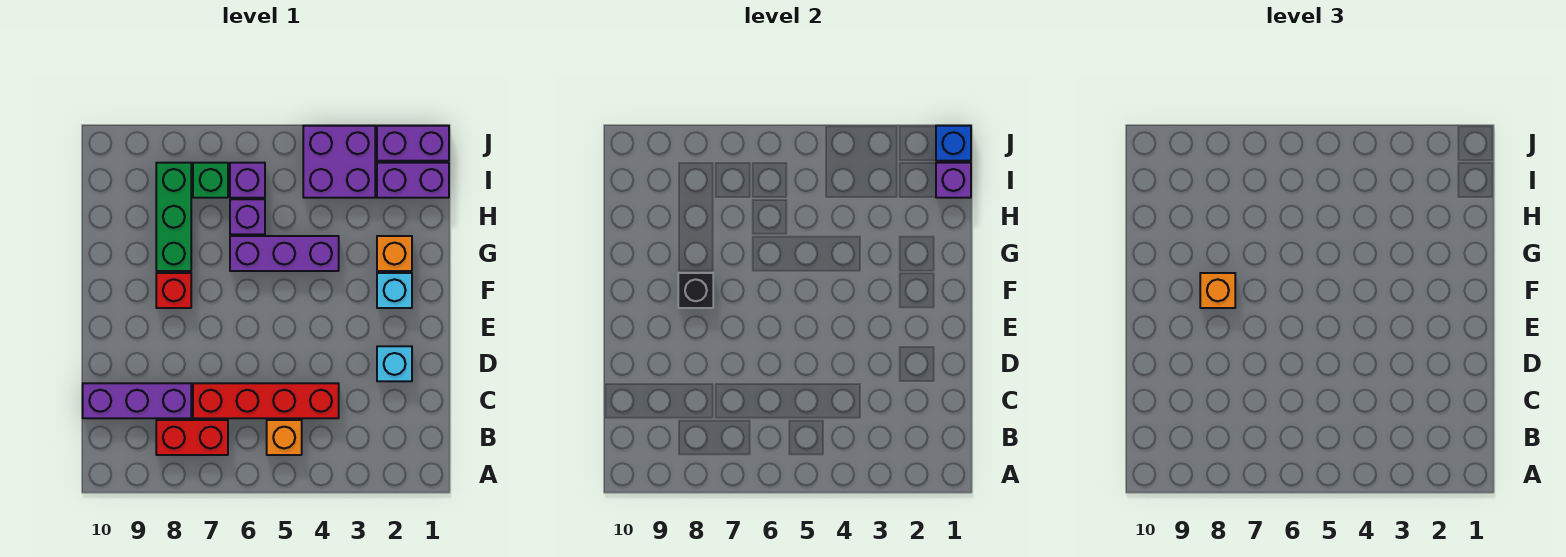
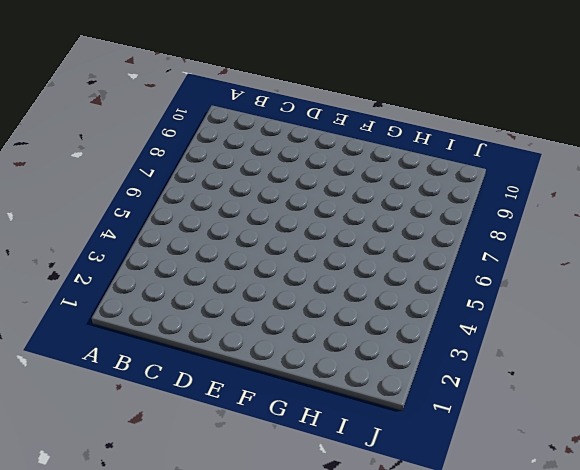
none -> orange 1x1 brick [267,420,302,455]
none -> red 1x2 brick [156,420,228,455]
none -> red 1x4 brick [193,383,339,418]

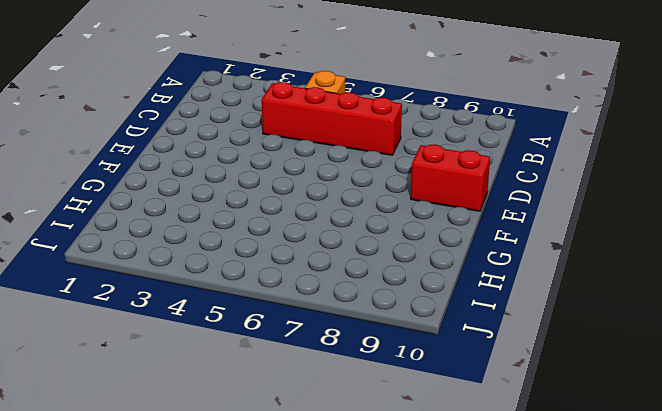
red 1x2 brick [411,145,490,211] -> red 1x2 brick moved to [156,420,228,455]
none -> purple 1x3 brick [83,383,191,418]
none -> cyan 1x1 brick [377,346,412,381]
none -> cyan 1x1 brick [377,273,412,308]

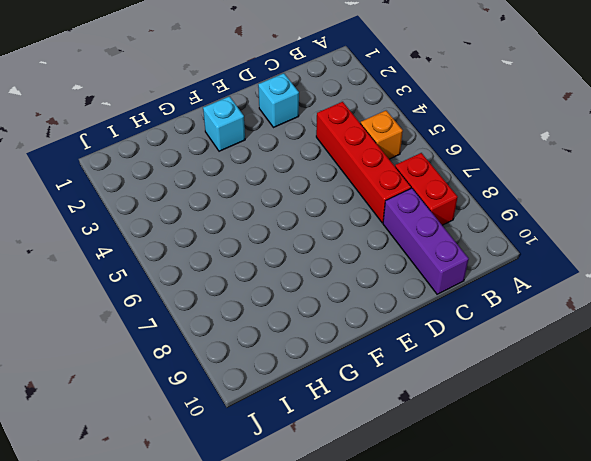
none -> red 1x1 brick [156,273,191,308]
none -> orange 1x1 brick [377,236,412,271]
none -> purple 1x3 brick [230,236,339,271]

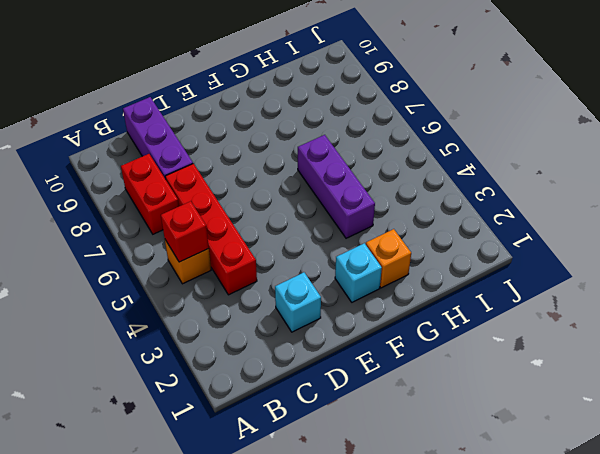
red 1x1 brick [161,201,209,262] -> red 1x1 brick moved to [156,273,191,308]
none -> green 1x3 brick [156,163,191,271]
none -> purple 1x1 brick [230,199,265,234]
none -> purple 1x2 brick [377,163,449,198]

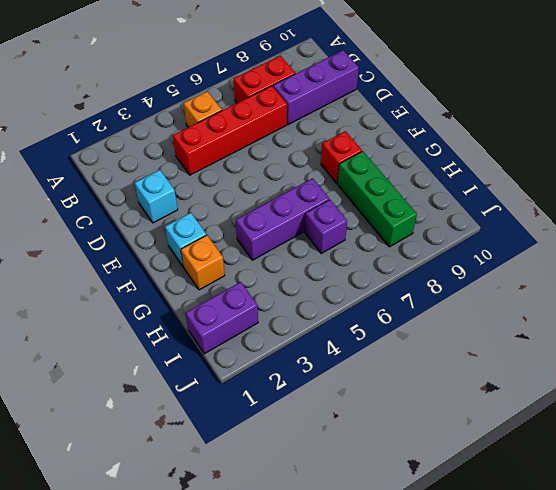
none -> purple 2x2 brick [303,126,375,198]
none -> purple 1x1 brick [230,163,265,198]
none -> green 1x1 brick [193,163,228,198]

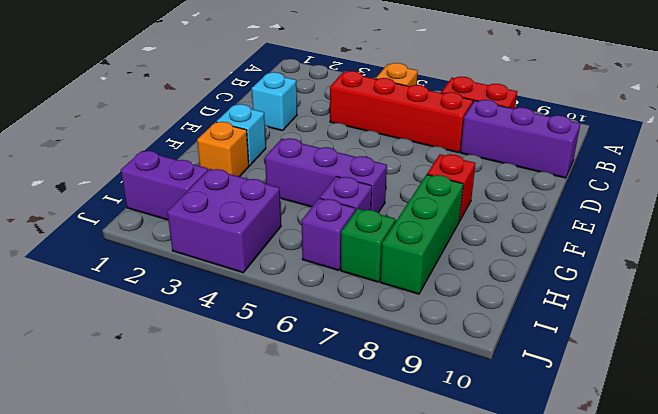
none -> purple 1x2 brick [377,126,449,161]
none -> black 1x1 brick [678,273,713,308]
none -> purple 1x1 brick [936,163,971,198]

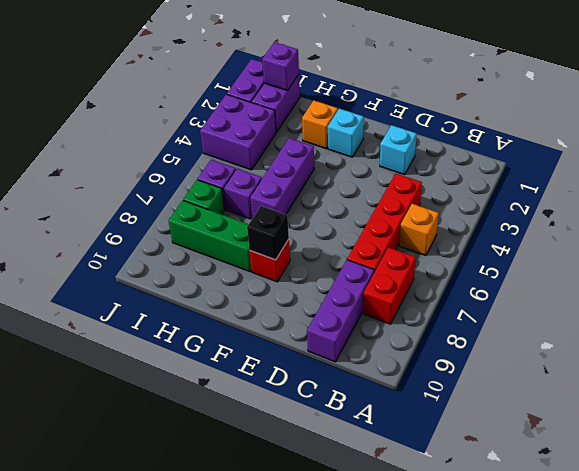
none -> blue 1x1 brick [936,126,971,161]
none -> orange 1x1 brick [1200,273,1235,308]

